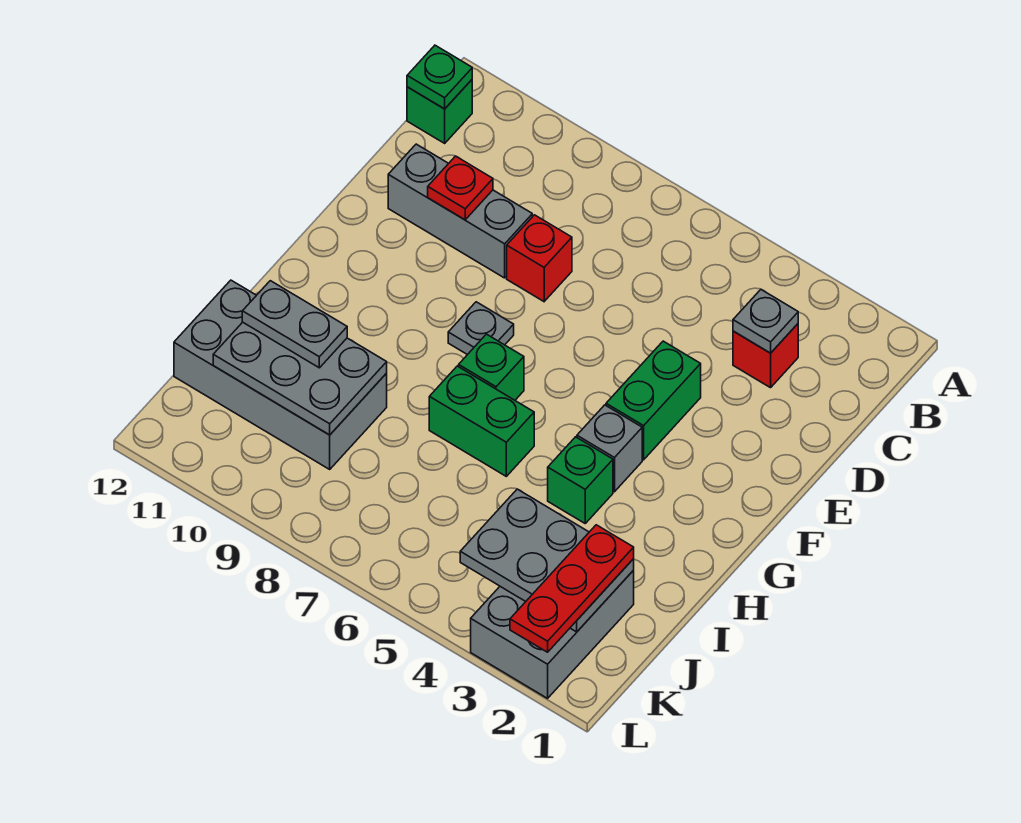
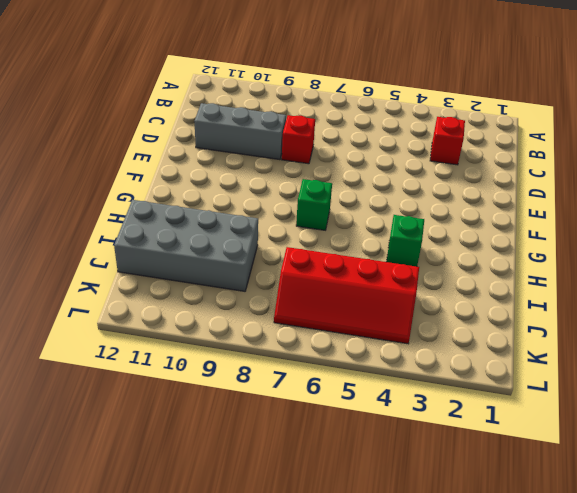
red 2x4 slope [274,247,419,344] -> none
none -> green 1x1 brick [407,80,472,143]
none -> green 1x2 brick [606,341,701,460]
none -> grey 1x1 plate [448,302,514,355]

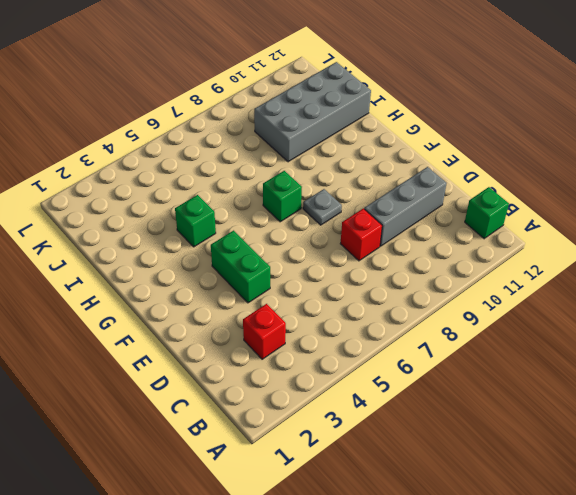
none -> grey 1x1 brick [577,405,642,492]
none -> green 1x2 brick [429,366,534,476]
none -> grey 2x3 brick [471,570,634,698]

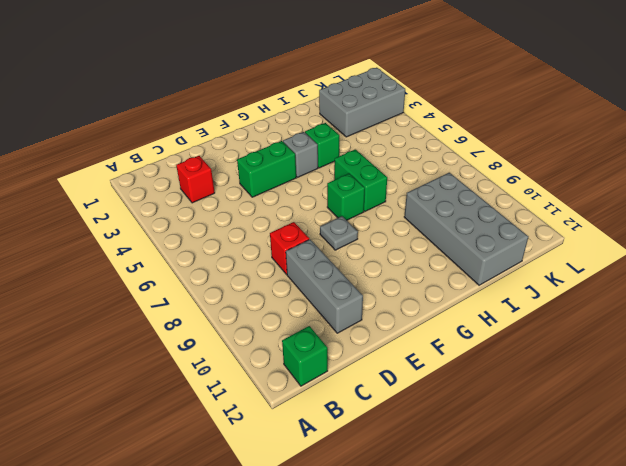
none -> green 1x1 plate [407,45,472,109]
none -> grey 1x1 plate [733,290,798,353]
none -> red 1x1 plate [428,156,493,220]

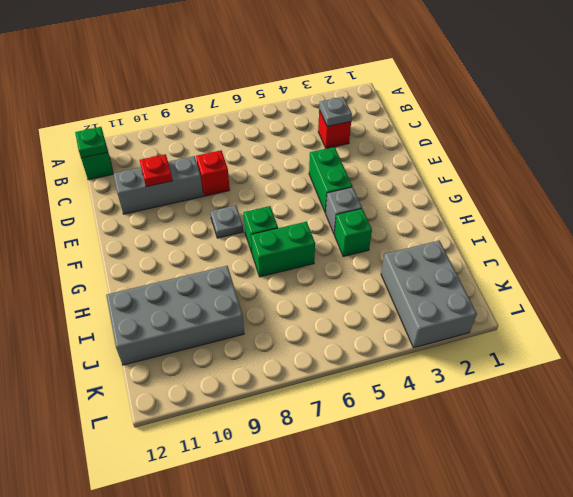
none -> grey 2x3 plate [213,322,387,435]
none -> grey 2x3 plate [460,489,634,632]
none -> grey 1x2 plate [242,281,347,368]

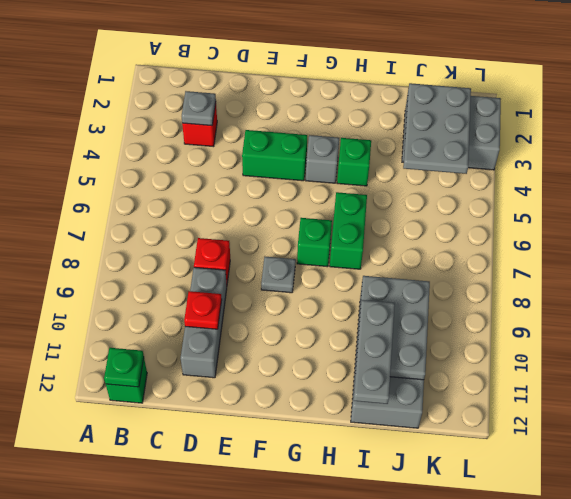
grey 1x3 plate [354,300,395,404] -> grey 1x2 plate [242,281,347,368]
none -> red 1x3 plate [510,525,634,652]

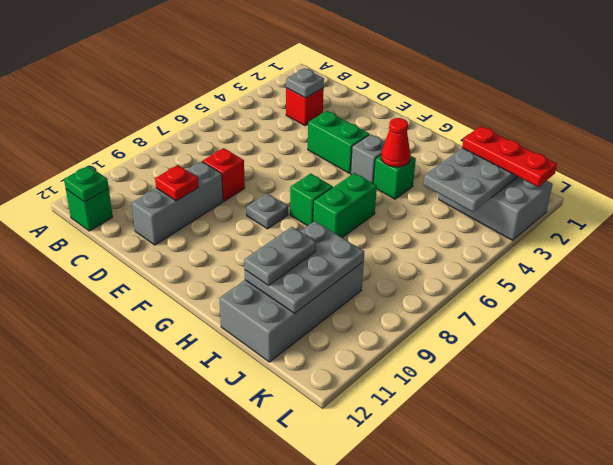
red 1x1 cone [381,118,411,167] -> none

